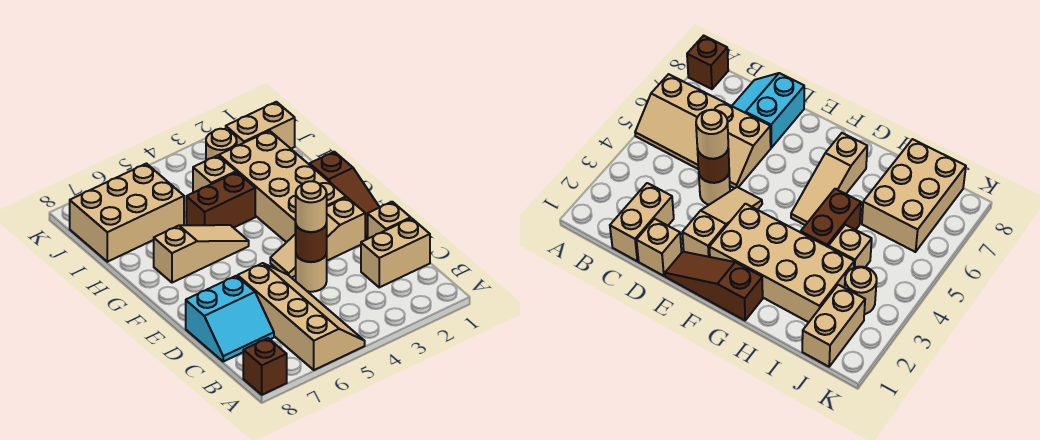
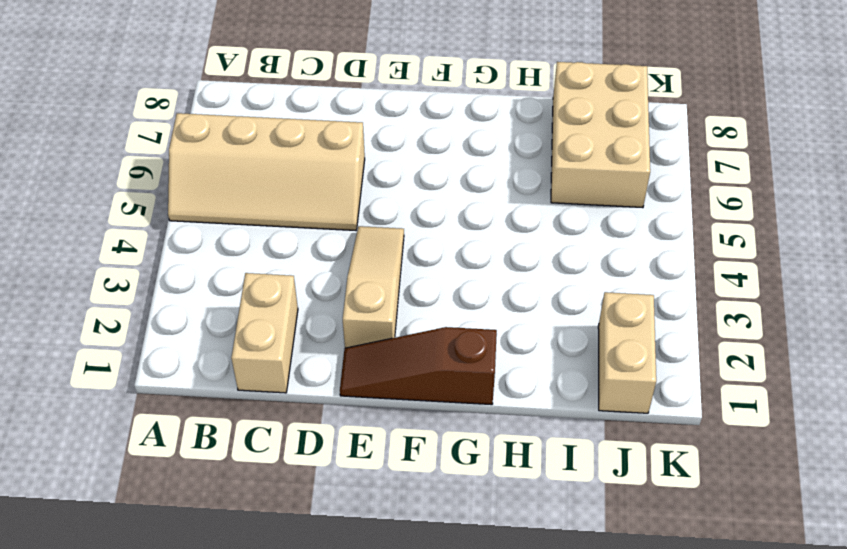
none -> brown 1x1 brick [243,338,287,395]
none -> cyan 2x2 slope [186,276,274,362]
none -> tan 1x1 brick [368,202,411,239]

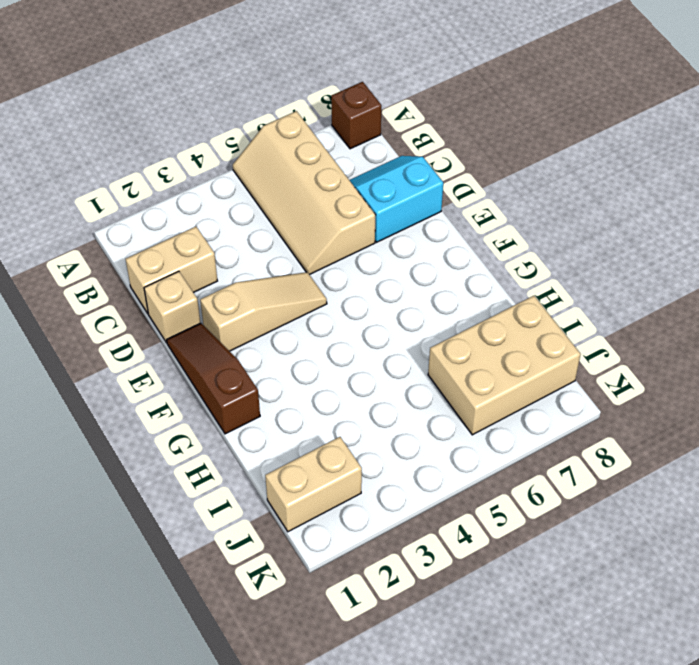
none -> tan 1x1 round brick [296,253,327,292]
none -> tan 2x4 brick [219,131,346,242]
none -> tan 1x3 slope [154,225,249,283]

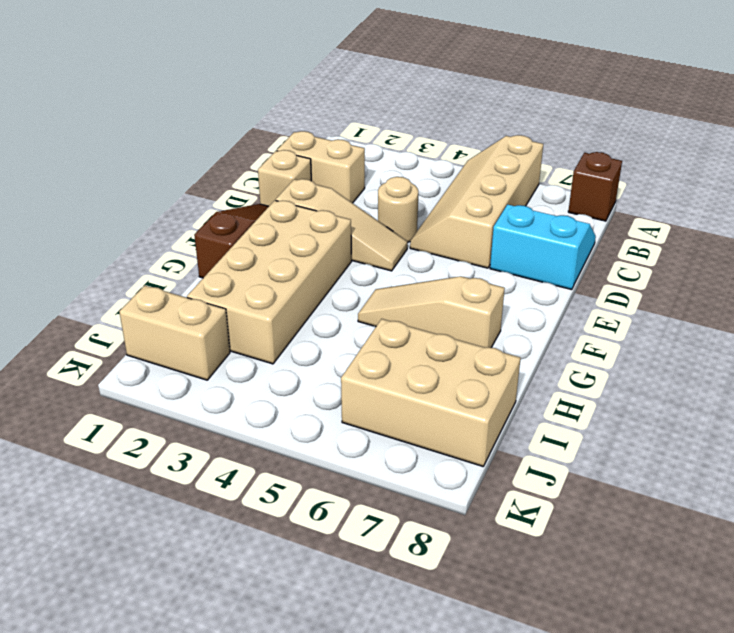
none -> brown 1x2 brick [186,172,255,228]
none -> tan 1x1 brick [193,155,236,193]
none -> tan 1x1 round brick [206,129,237,161]

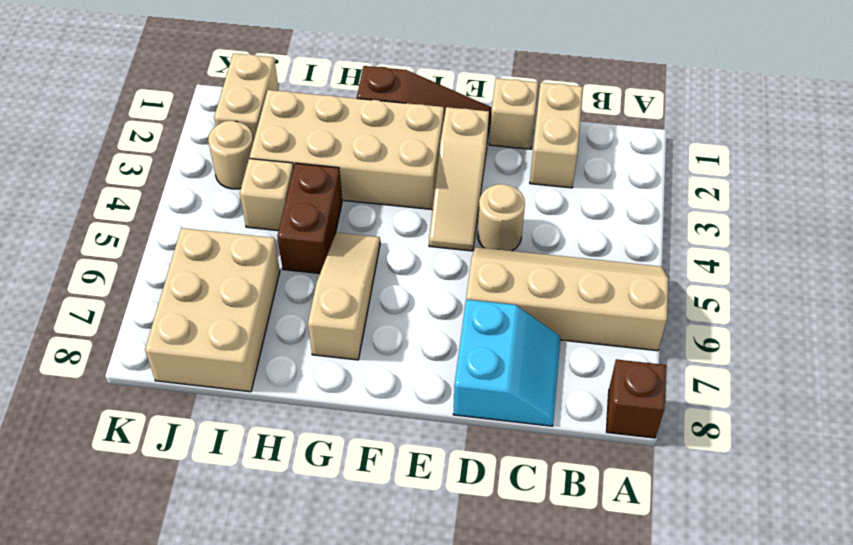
none -> brown 1x1 round brick [296,223,327,262]
none -> tan 1x1 round brick [295,181,327,232]

